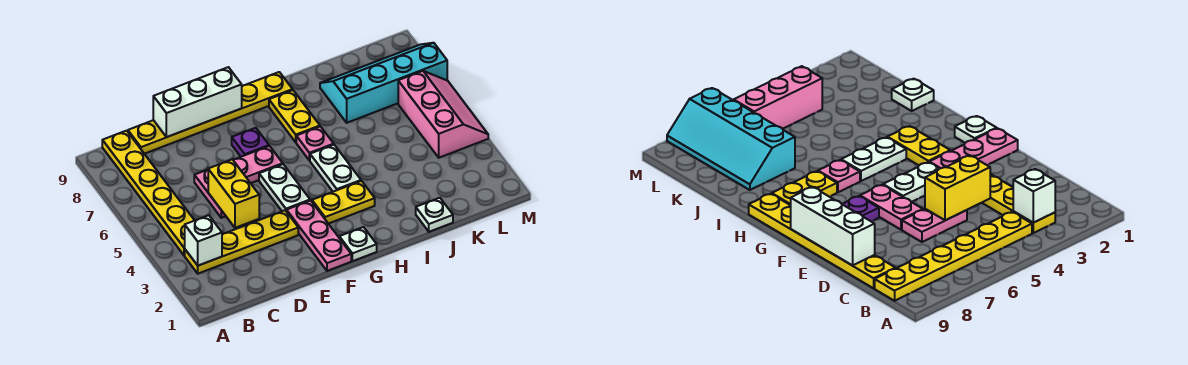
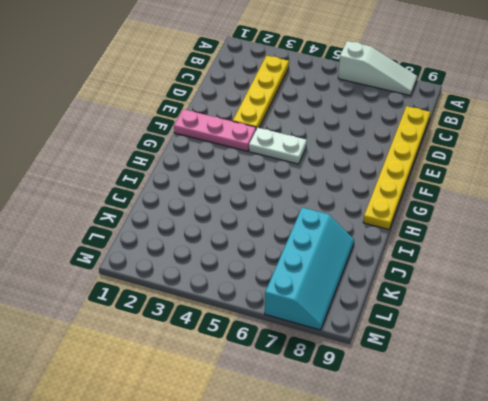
white 1x3 slope [338,41,417,96] -> none
none -> yellow 1x6 plate [102,131,195,256]
none -> pink 1x2 plate [194,170,225,218]
none -> pink 1x2 plate [233,146,283,183]

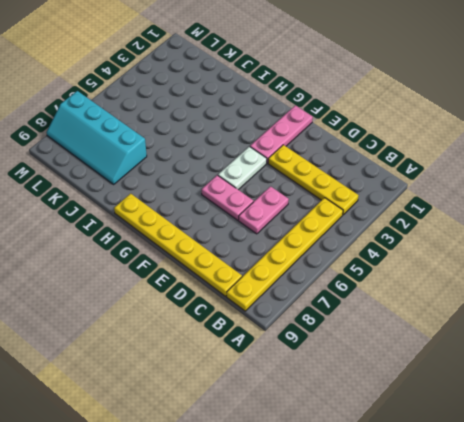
none -> purple 1x1 plate [232,128,269,157]
none -> white 1x1 plate [339,227,377,261]
none -> yellow 1x2 plate [312,181,375,224]

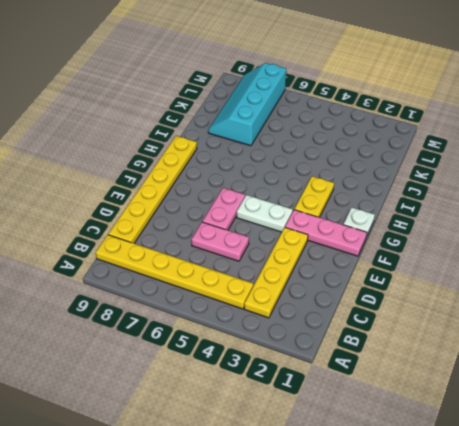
none -> purple 1x1 plate [232,128,269,157]
none -> white 1x2 plate [310,145,361,192]
none -> pink 1x1 plate [296,126,334,161]

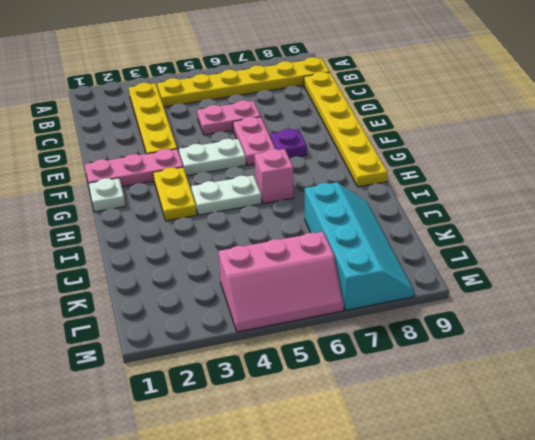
pink 1x1 brick [255,149,293,204] -> pink 1x1 plate [296,126,334,161]
none -> yellow 1x2 plate [269,90,320,142]
none -> white 1x1 plate [416,198,453,232]
none -> white 1x1 brick [185,215,222,266]

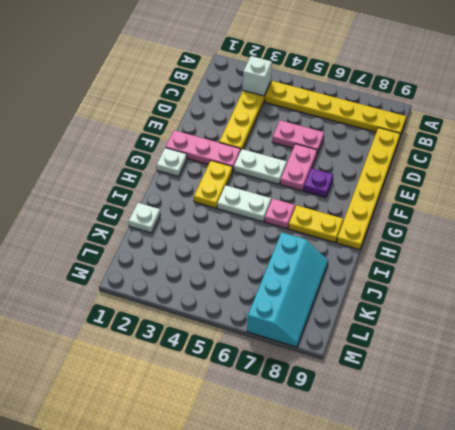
none -> pink 2x3 slope [398,71,488,158]
none -> yellow 1x2 brick [208,159,259,228]
none -> white 1x3 brick [153,67,242,137]

